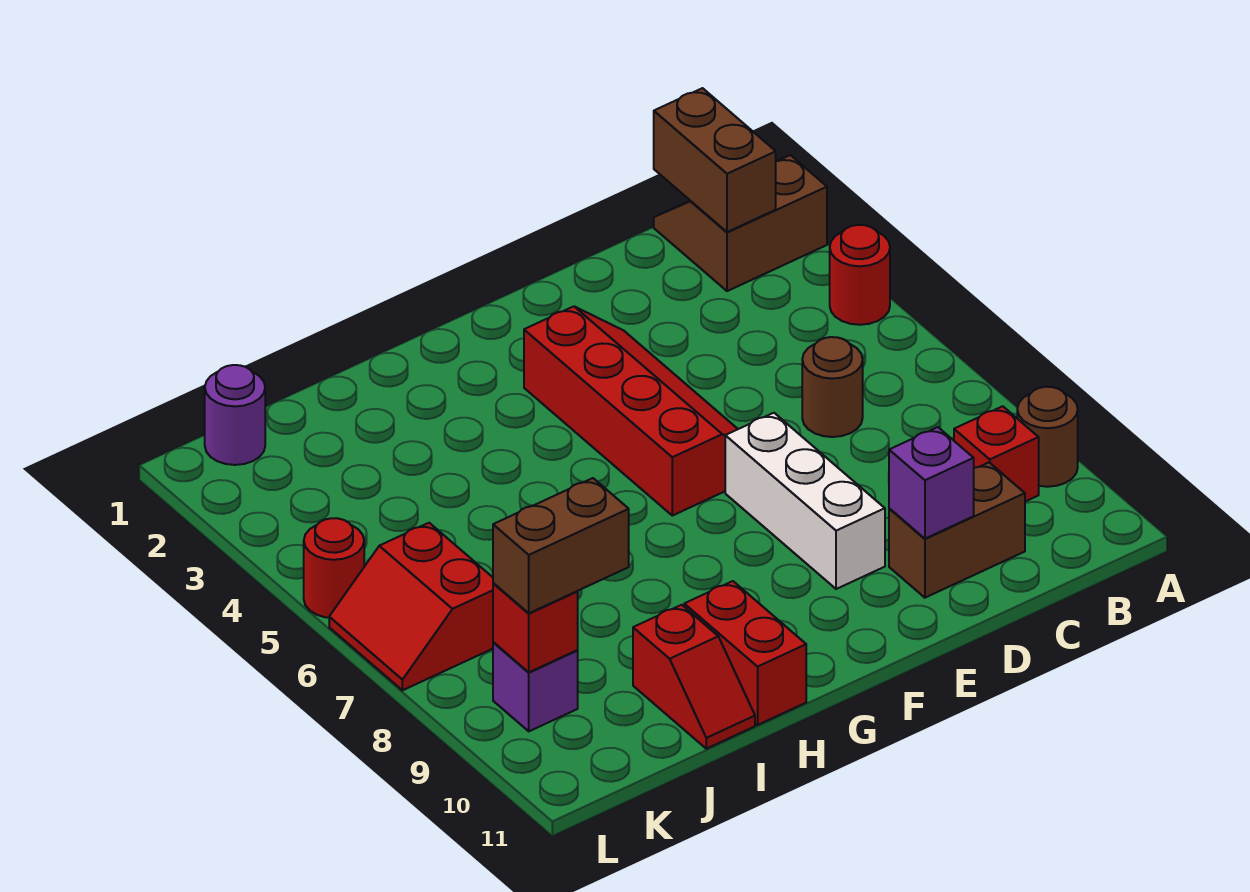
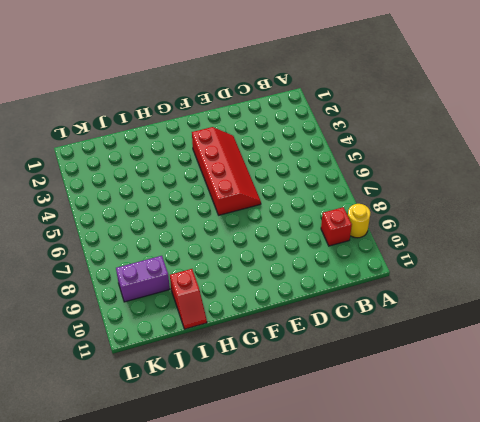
yellow 1x1 round brick [348,204,370,238] -> brown 1x1 round brick [1017,387,1078,487]
purple 1x2 brick [116,256,170,302] -> purple 1x1 brick [493,642,578,731]
none -> brown 2x2 slope [654,155,827,291]
none -> red 1x1 round brick [830,225,890,325]
none -> brown 1x1 round brick [802,337,863,437]

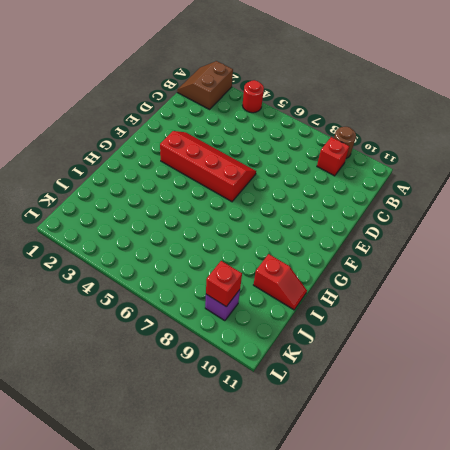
none -> brown 1x1 round brick [802,337,863,437]
none -> brown 1x2 brick [889,463,1025,598]
none -> white 1x3 brick [725,413,885,589]

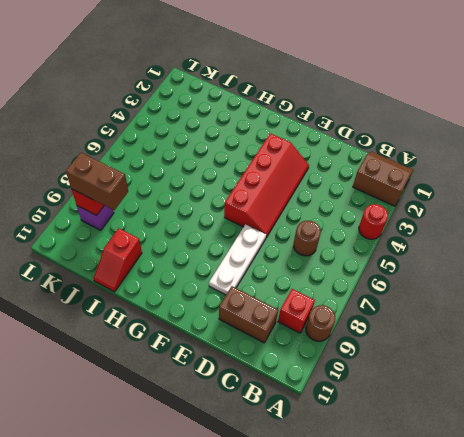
white 1x3 plate [209,224,266,295] -> white 1x3 brick [725,413,885,589]
none -> red 1x2 brick [684,581,806,725]
none -> purple 1x1 round brick [205,365,265,465]
none -> red 2x2 slope [329,523,493,690]

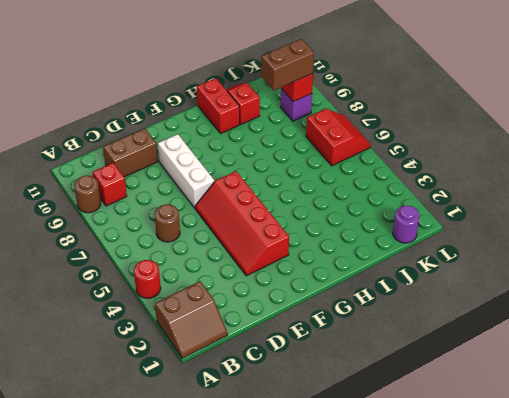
none -> red 1x1 round brick [304,518,364,618]
none -> brown 1x2 brick [654,88,776,232]
none -> purple 1x1 brick [889,427,974,539]

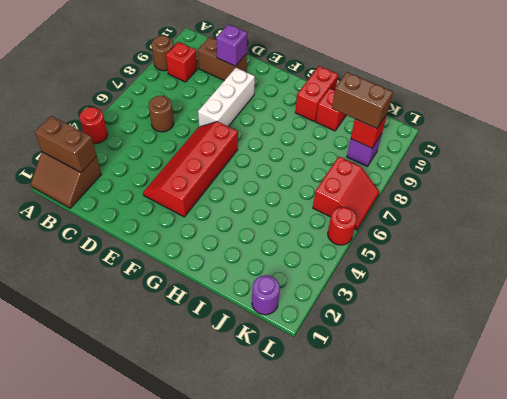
brown 1x2 brick [35,116,97,172] -> brown 1x2 brick turned to [654,88,776,232]

